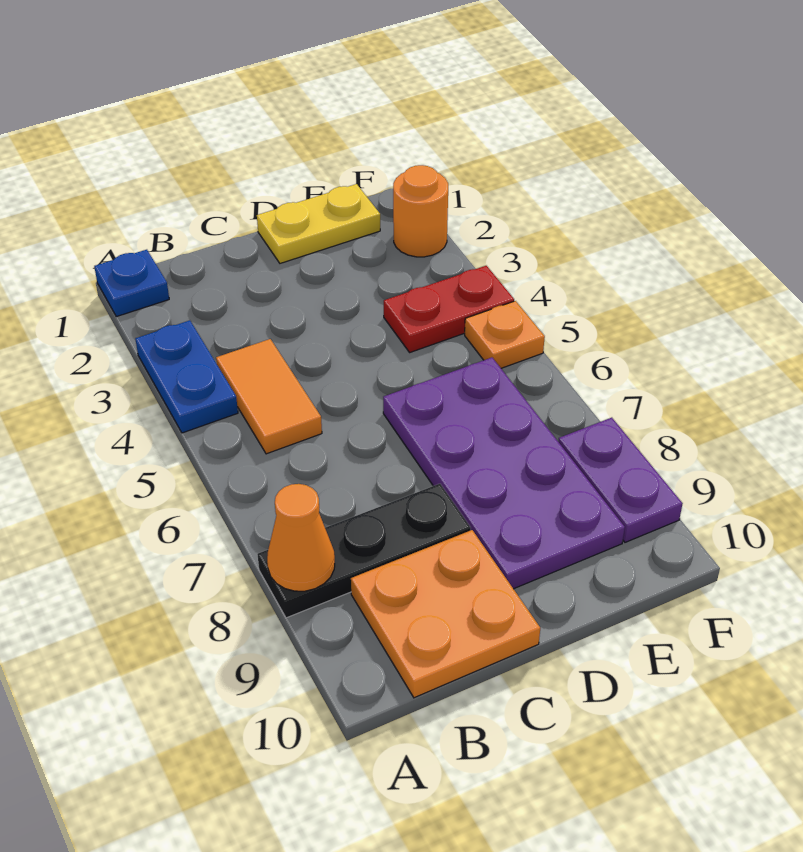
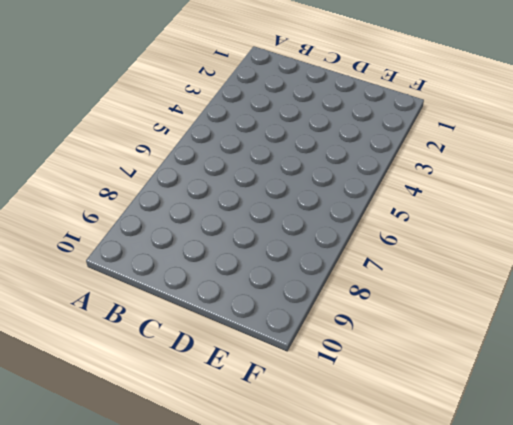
none -> blue 1x1 plate [94,250,169,317]
none -> blue 1x2 plate [135,320,238,433]
none -> black 1x3 plate [257,484,471,618]

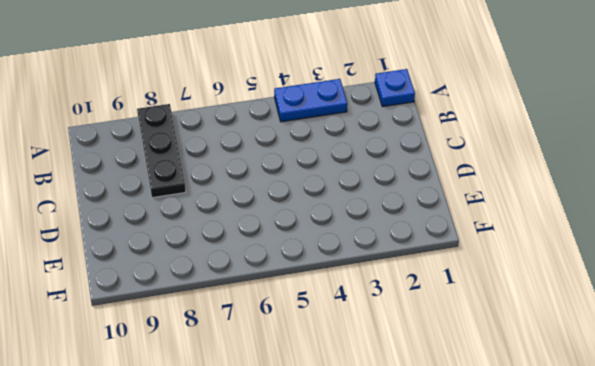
none -> orange 1x2 tile [216,339,322,454]
none -> orange 2x2 plate [351,530,540,698]
none -> yellow 1x2 plate [257,184,380,263]

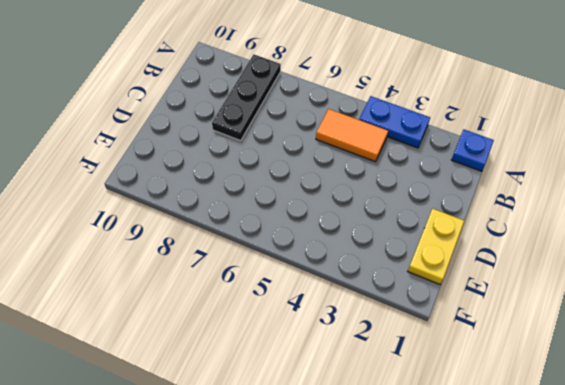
none -> orange 2x2 plate [351,530,540,698]
none -> purple 2x4 plate [383,358,625,589]
none -> red 1x2 plate [384,266,514,352]

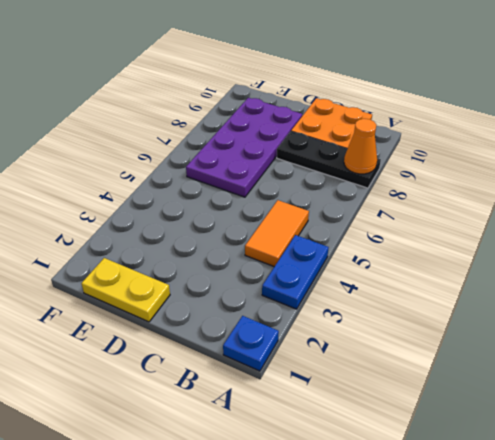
none -> red 1x2 plate [384,266,514,352]
none -> orange 1x1 round brick [393,165,448,257]
none -> orange 1x1 plate [465,301,545,368]

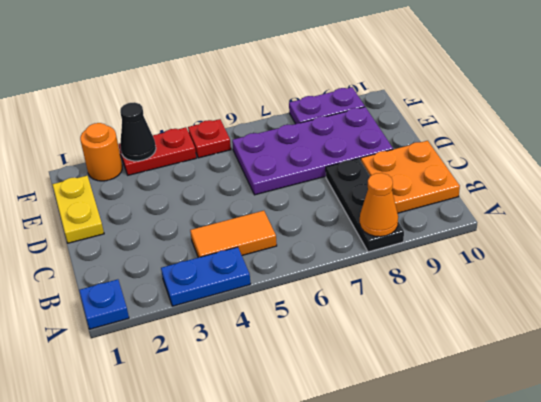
red 1x2 plate [118,127,196,175] -> red 1x2 plate turned to [384,266,514,352]
black 1x1 cone [120,102,156,161] -> none
red 1x1 plate [188,119,231,158] -> orange 1x1 plate [465,301,545,368]

